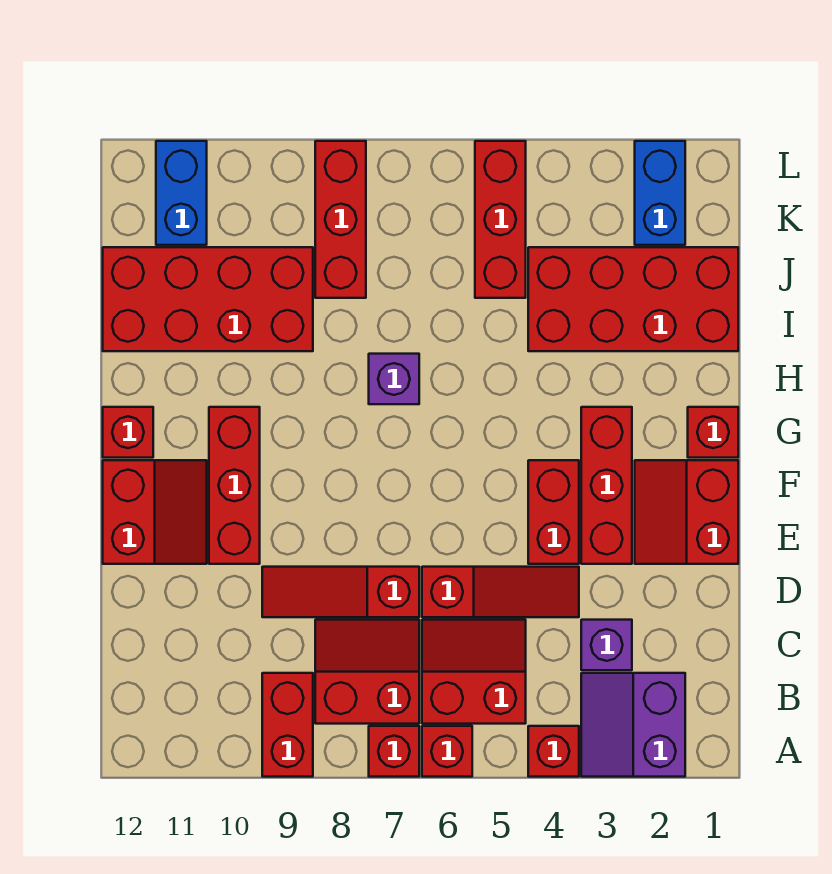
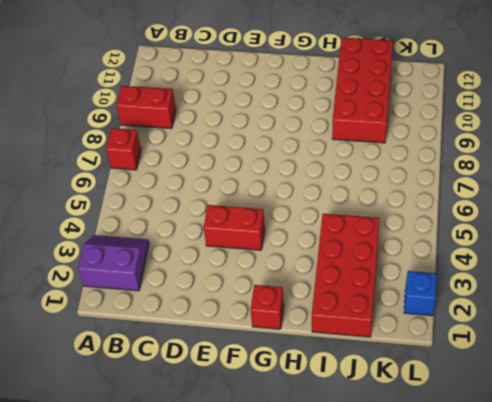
blue 1x1 brick [404,271,437,316] -> blue 1x2 brick [635,141,685,245]
none -> red 1x1 brick [528,726,579,777]
none -> red 1x1 brick [422,726,472,777]
none -> red 2x2 slope [422,620,526,724]

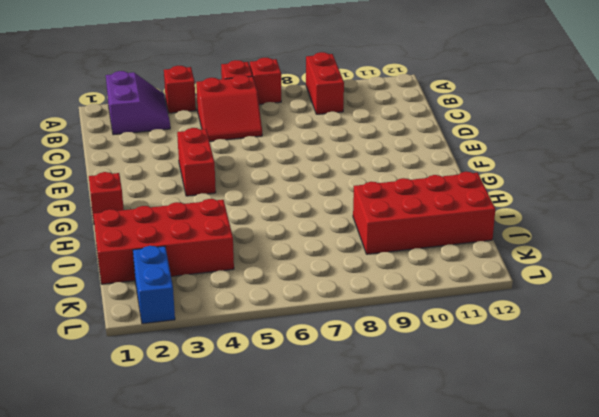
none -> red 2x2 slope [315,620,419,724]
none -> purple 1x1 brick [581,620,632,670]
none -> red 1x3 slope [422,567,579,617]

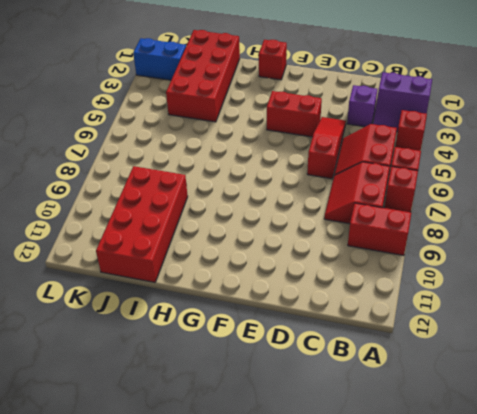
none -> red 1x3 slope [262,567,419,617]
none -> red 2x2 slope [635,460,738,564]
none -> red 1x3 brick [581,407,632,564]

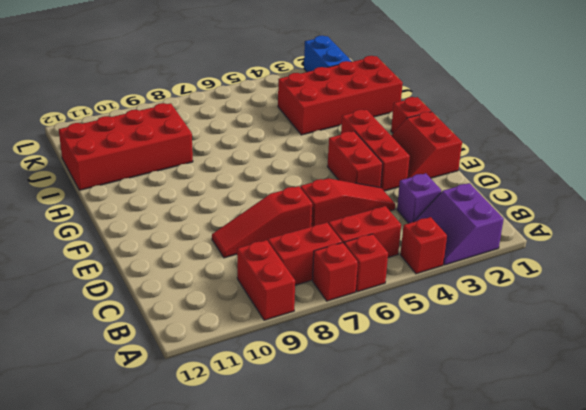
none -> red 1x3 brick [209,407,260,564]
none -> red 2x2 slope [103,460,207,564]
none -> red 1x1 brick [103,407,153,458]

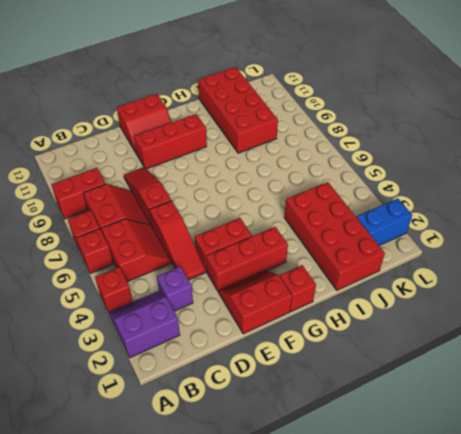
none -> red 1x1 brick [103,407,153,458]
none -> purple 1x1 brick [369,354,419,404]
none -> red 1x3 brick [475,141,526,298]

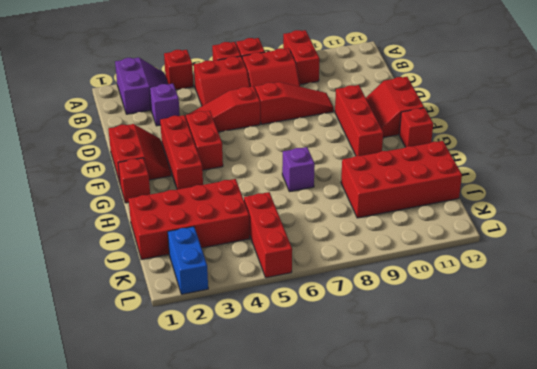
none -> red 1x3 brick [315,141,366,298]
none -> blue 1x2 brick [156,141,207,245]

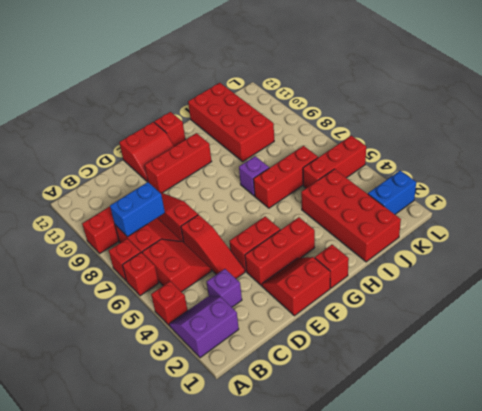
blue 1x2 brick [110,182,165,237] -> blue 1x2 brick moved to [156,141,207,245]
red 1x3 brick [254,146,318,208] -> red 1x3 brick moved to [315,141,366,298]

